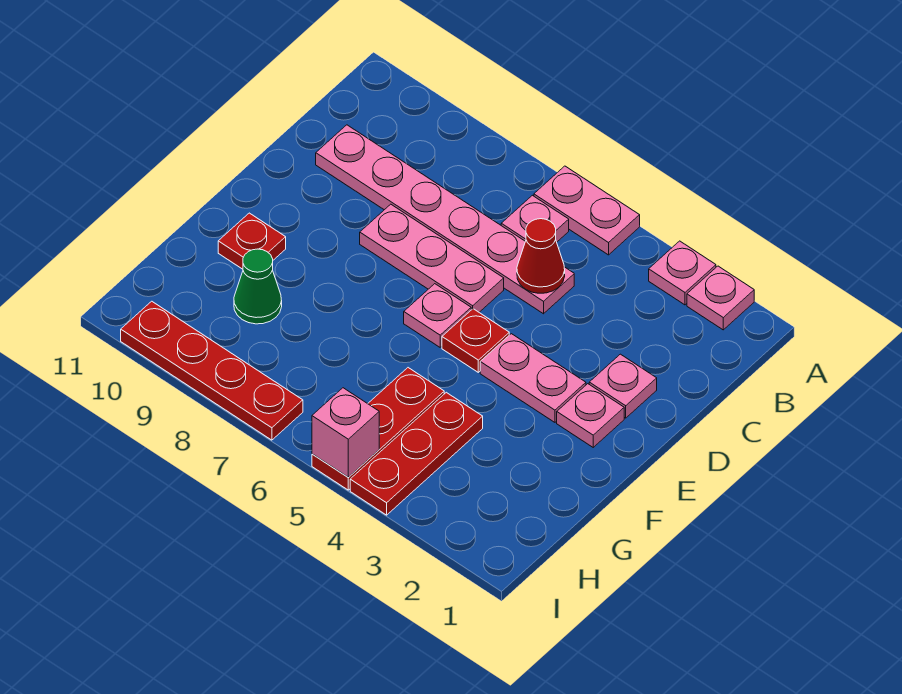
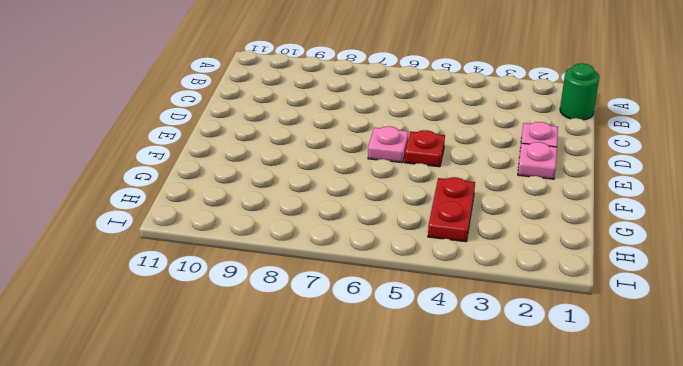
green 1x1 round brick [560,63,599,120] -> none
red 1x2 plate [428,177,475,242] -> red 1x3 plate [350,392,483,515]
none -> pink 1x1 plate [687,266,754,330]
none -> pink 1x1 plate [649,241,716,305]
none -> pink 1x2 plate [534,166,640,255]

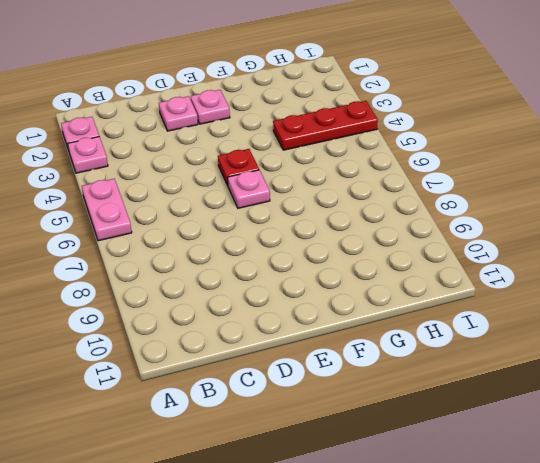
none -> pink 1x1 plate [501,195,569,242]
none -> pink 1x6 plate [316,125,574,314]
none -> pink 1x3 plate [360,204,504,312]

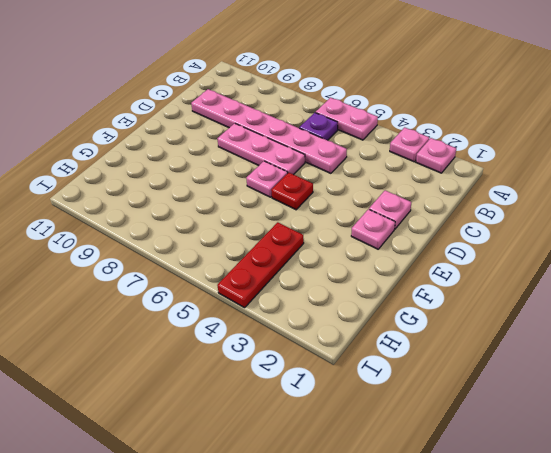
purple 1x1 plate [299,113,338,140] -> pink 1x1 plate [501,195,569,242]
none -> pink 1x2 plate [480,334,586,422]
none -> red 1x1 plate [218,213,286,269]
none -> red 1x3 plate [312,368,444,490]

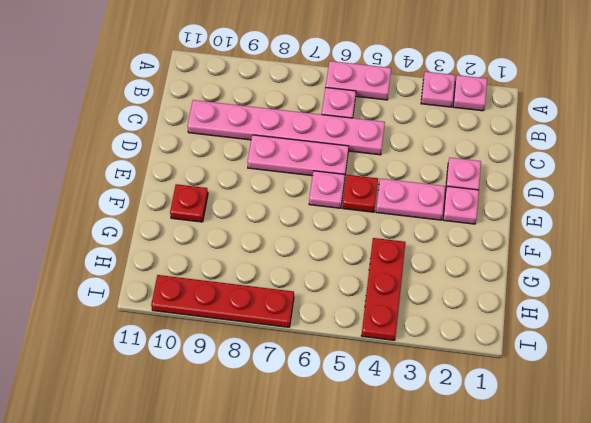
none -> red 1x3 plate [312,368,444,490]
none -> green 1x1 cone [234,249,282,324]
none -> red 1x1 cone [517,219,565,293]

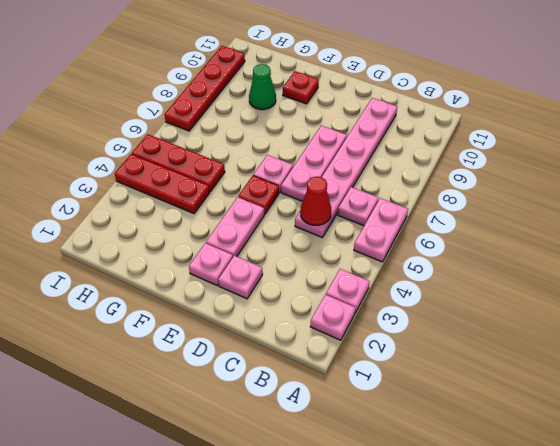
none -> pink 1x1 brick [312,388,379,477]

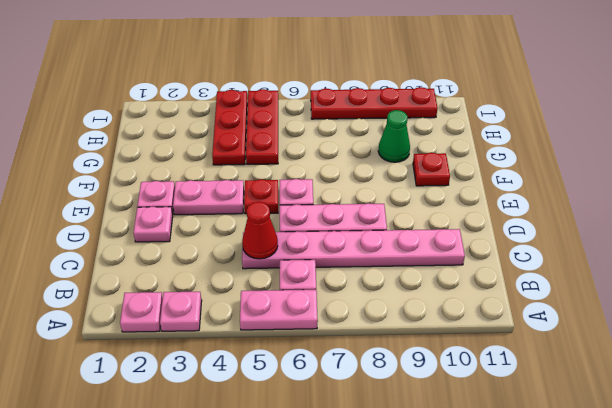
none -> pink 1x1 brick [312,388,379,477]

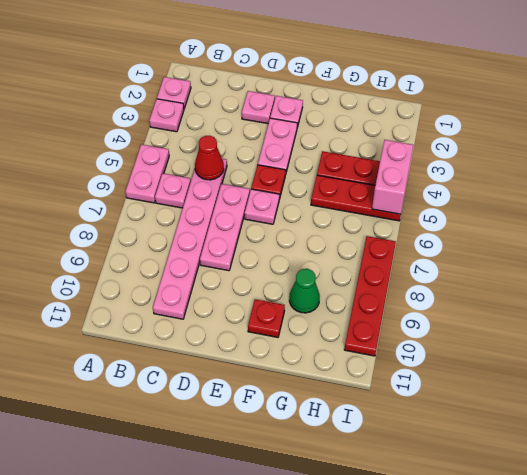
pink 1x2 brick [372,140,413,214] -> pink 1x1 brick [312,388,379,477]

